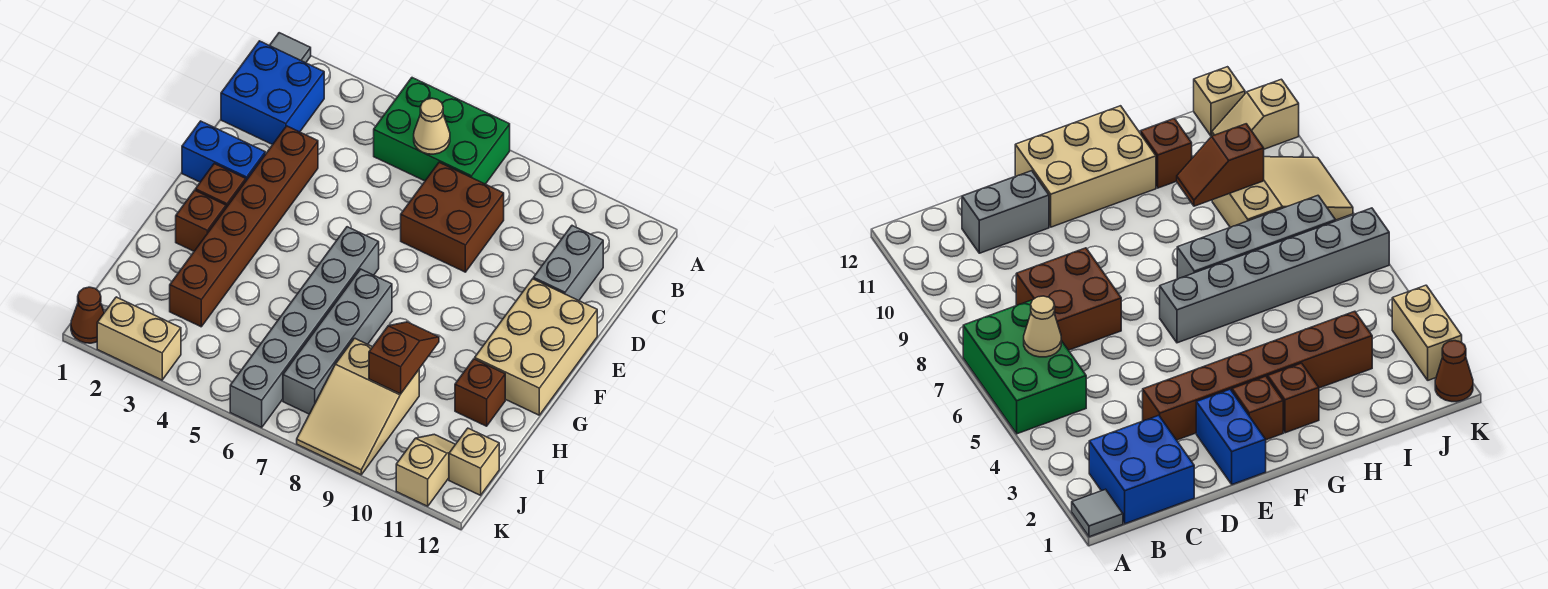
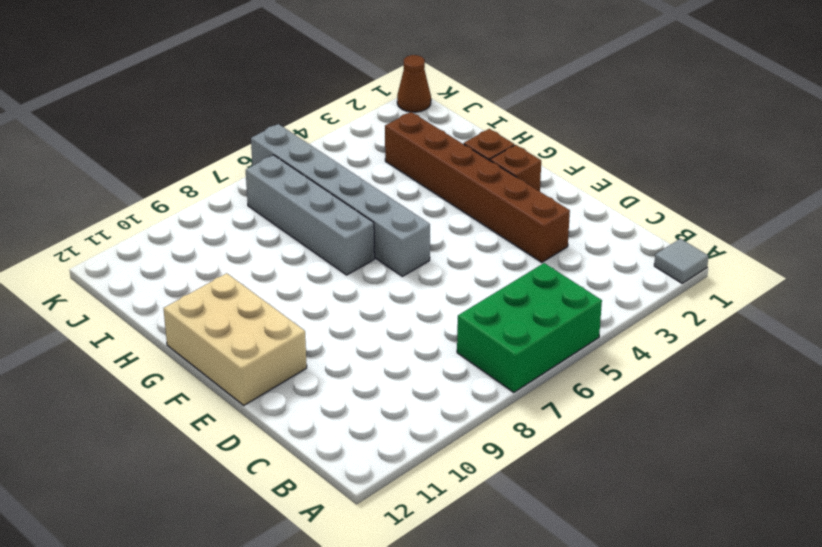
none -> blue 2x2 brick [221,41,324,145]
none -> brown 2x2 brick [401,162,504,272]
none -> grey 1x2 brick [533,226,603,301]

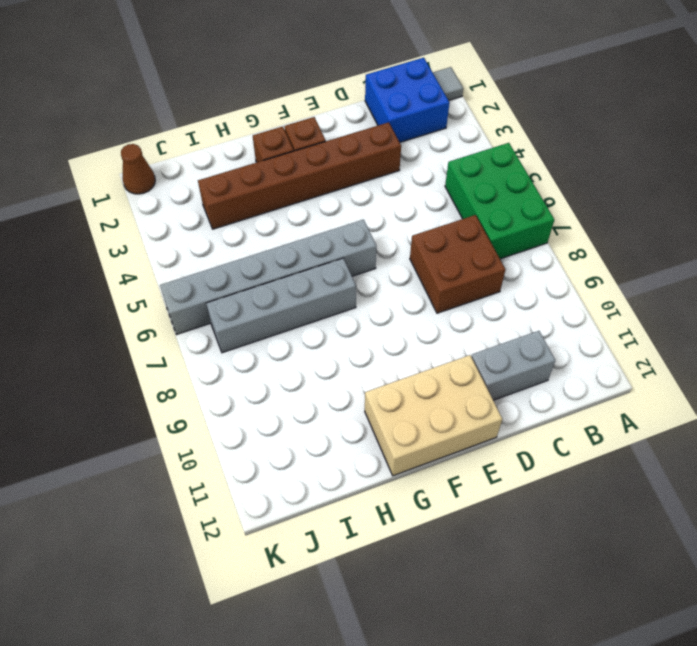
none -> blue 1x2 brick [182,121,265,182]
none -> brown 1x1 brick [455,359,505,426]
none -> tan 2x3 slope [297,338,419,475]

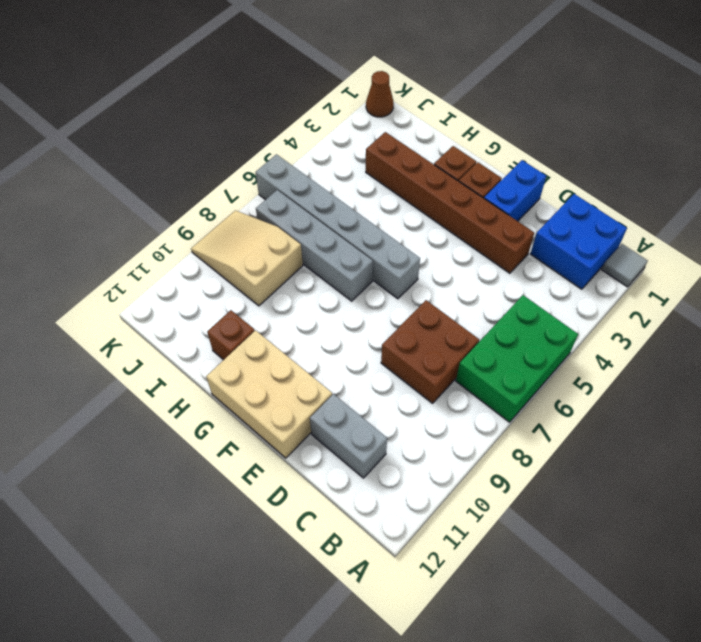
none -> tan 1x2 slope [396,434,455,506]
none -> tan 1x1 brick [449,428,499,495]
none -> tan 1x2 brick [97,297,181,380]

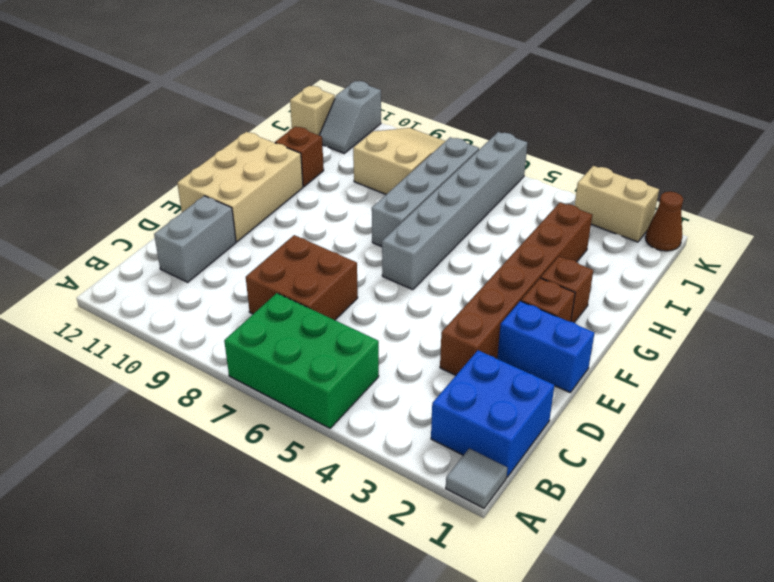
grey 1x2 slope [319,81,381,153] -> tan 1x2 slope [396,434,455,506]
none -> tan 1x1 cone [414,98,450,154]
none -> brown 1x2 slope [369,322,439,394]

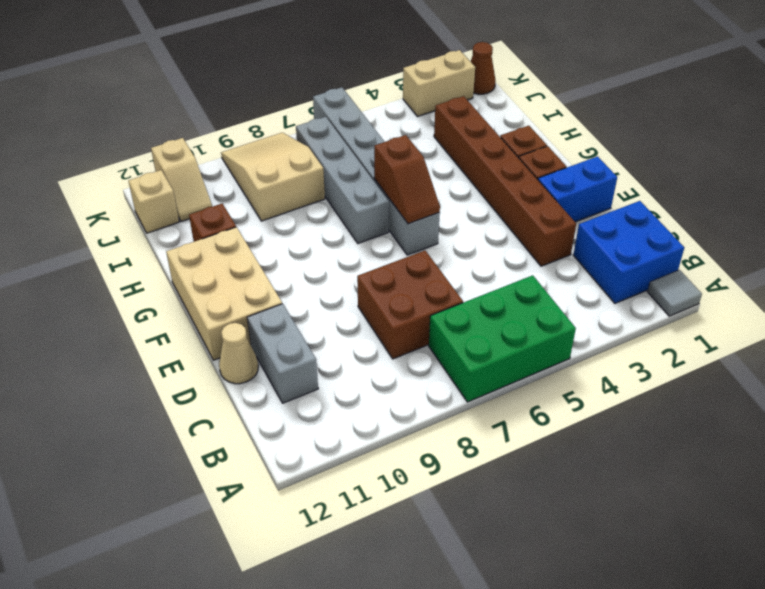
tan 1x1 cone [219,323,258,384] -> tan 1x1 cone moved to [414,98,450,154]
brown 1x2 slope [374,135,440,224] -> brown 1x2 slope moved to [369,322,439,394]

